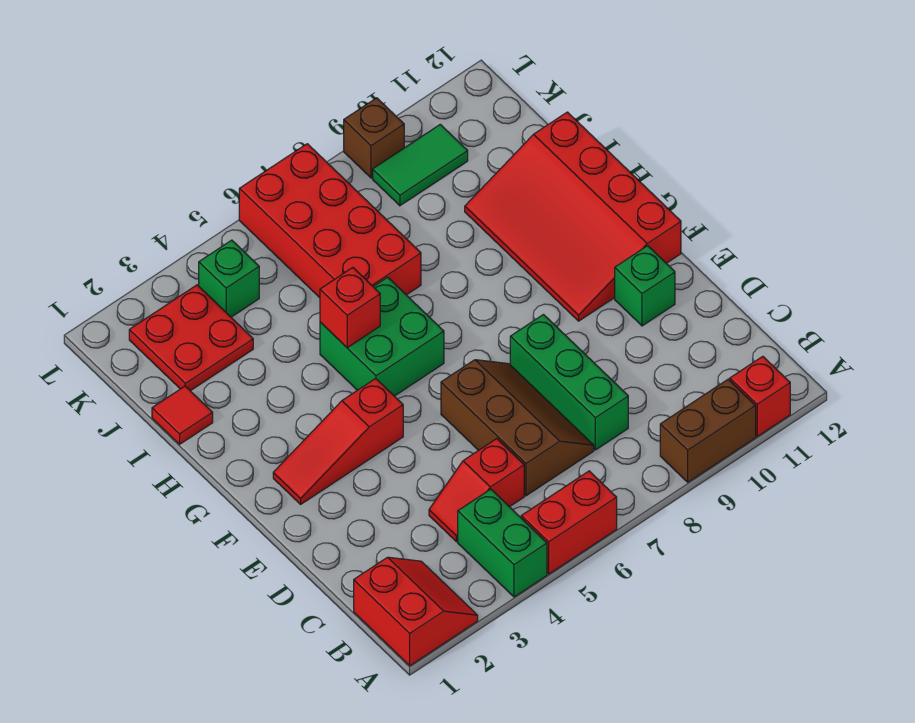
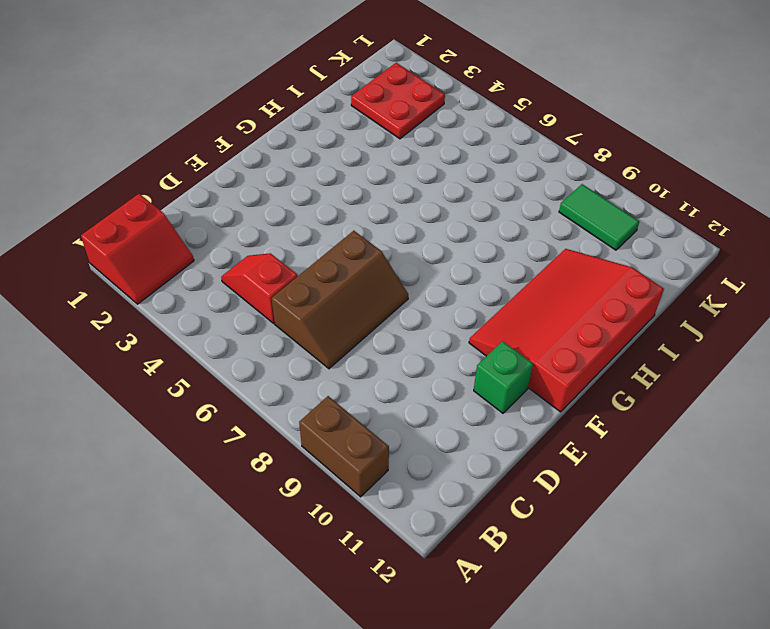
none -> green 1x2 brick [458,489,547,597]
none -> red 1x2 brick [521,471,617,574]
none -> red 1x1 brick [730,356,790,436]

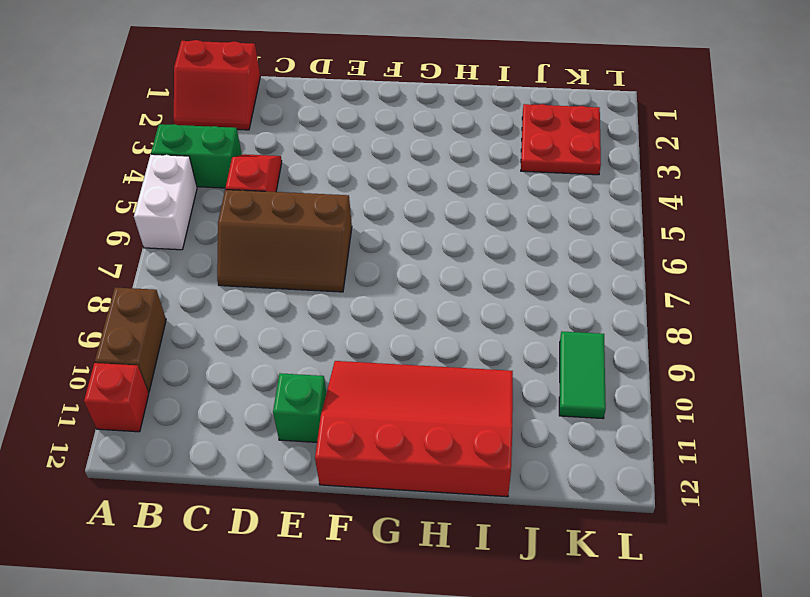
white 1x2 brick [134,154,197,250] -> red 1x2 brick [521,471,617,574]
none -> green 1x3 brick [510,315,628,450]
none -> red 1x3 slope [273,378,403,504]
none -> green 2x2 brick [320,277,444,396]

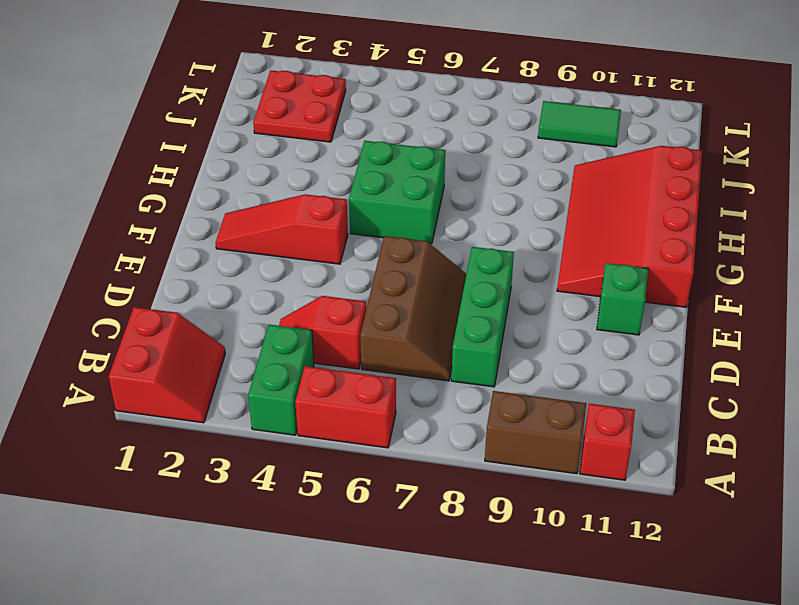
none -> red 1x1 tile [152,386,213,444]
none -> red 2x4 brick [239,144,421,298]
none -> green 1x1 brick [199,240,259,317]

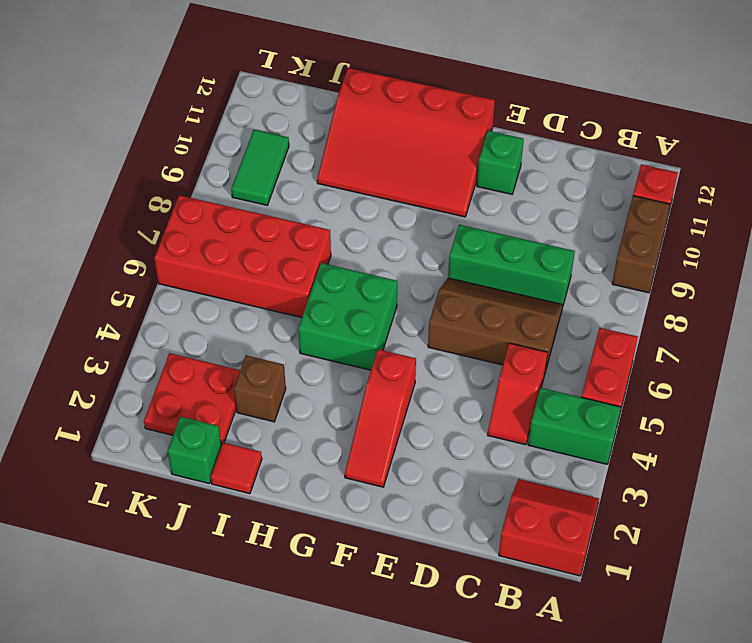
brown 1x1 brick [234,355,286,422] -> brown 1x1 brick moved to [344,98,404,178]
green 1x1 brick [168,417,221,484] -> green 1x1 brick moved to [199,240,259,317]
none -> red 1x1 brick [320,268,380,348]

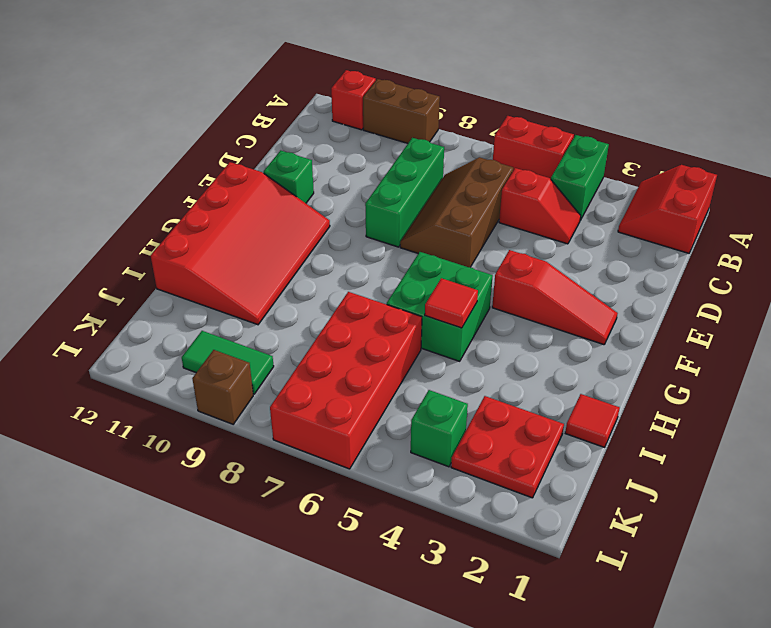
red 1x1 tile [425,278,478,328] -> red 1x1 brick [320,268,380,348]

